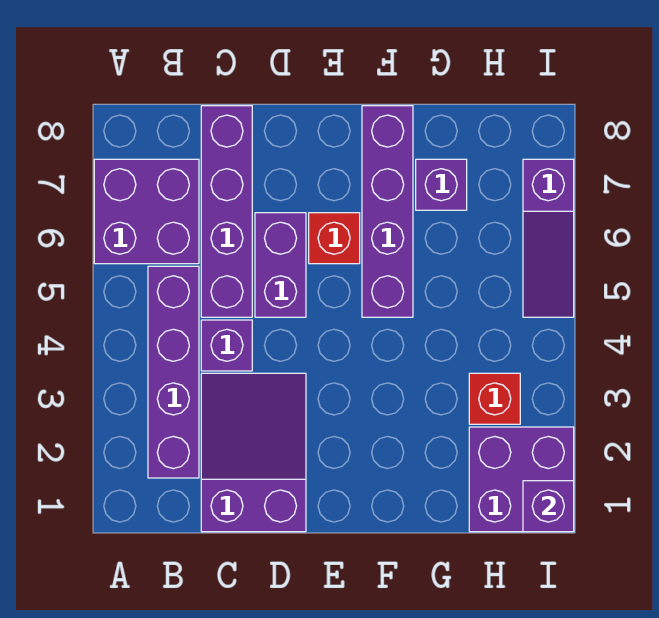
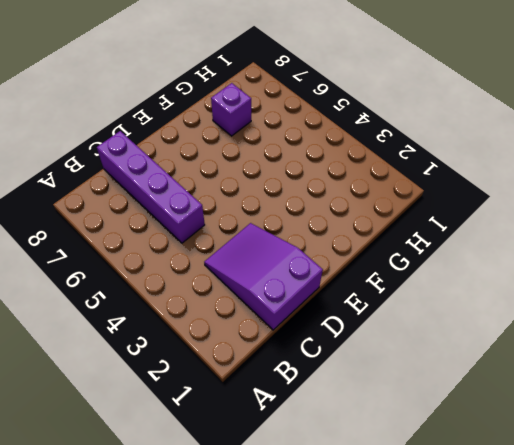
none -> purple 2x2 brick [94,159,199,264]
none -> purple 1x4 brick [148,266,199,478]
none -> purple 1x1 brick [201,320,252,371]

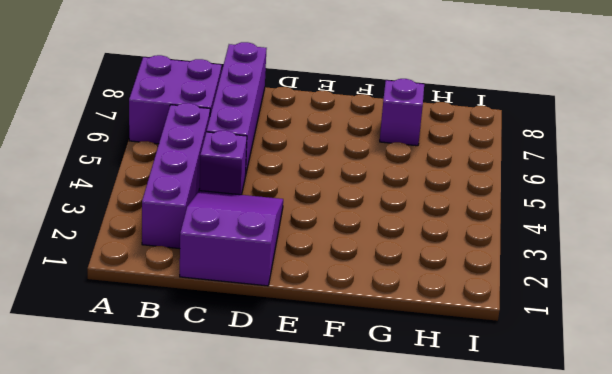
none -> purple 1x2 brick [255,213,306,317]
none -> red 1x1 brick [309,213,360,264]
none -> purple 1x4 brick [362,106,413,317]

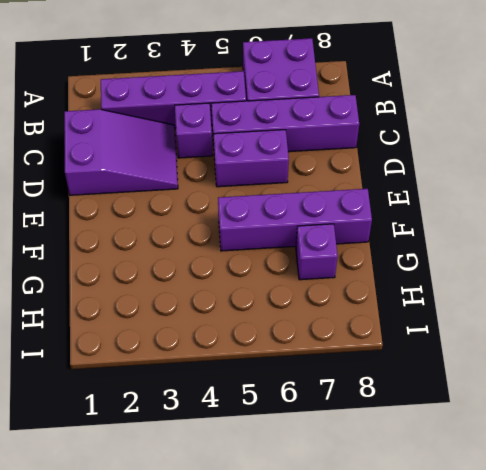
none -> red 1x1 brick [309,213,360,264]
none -> purple 2x2 brick [469,427,574,532]
none -> red 1x1 brick [469,373,520,424]

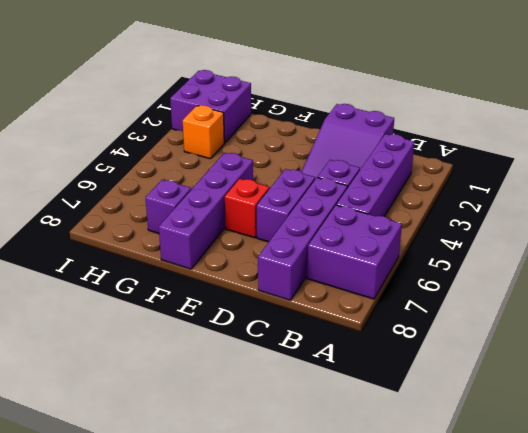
orange 1x1 brick [183,106,224,159] -> red 1x1 brick [469,373,520,424]
none -> purple 1x3 slope [523,159,574,317]
none -> purple 1x1 brick [523,481,574,532]

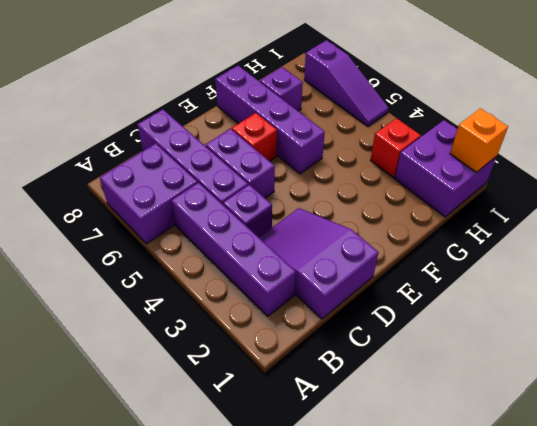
orange 1x1 brick [450,108,508,172] -> purple 1x1 brick [523,481,574,532]

